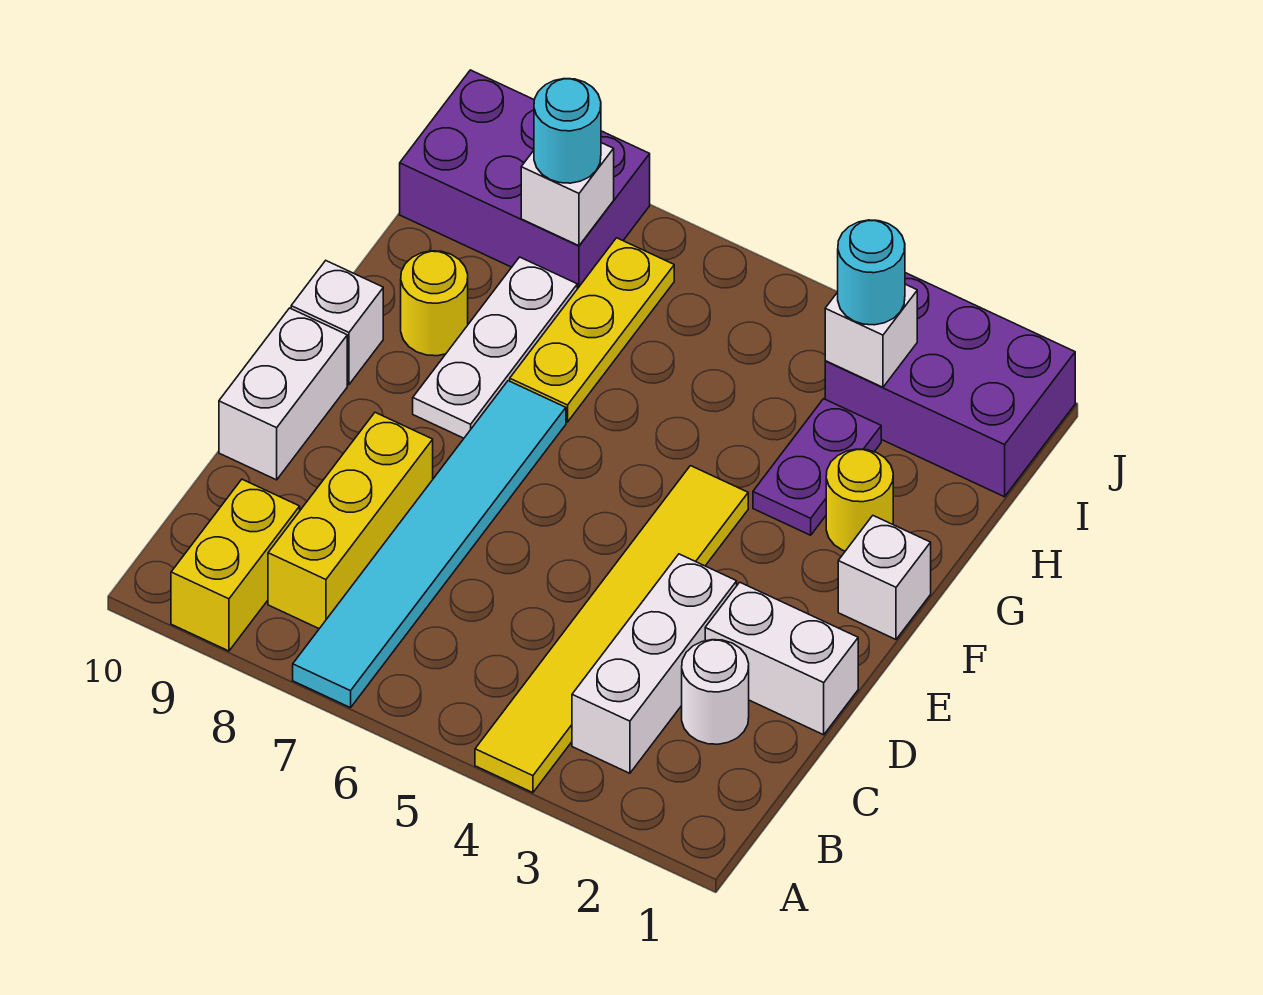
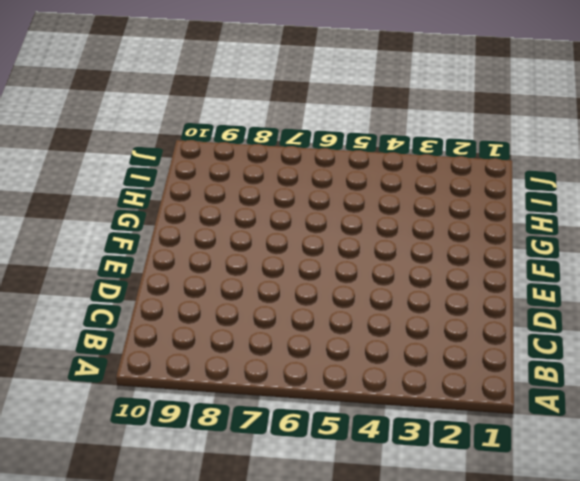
none -> yellow 1x6 tile [475,466,748,793]
none -> cyan 1x6 tile [293,381,566,708]
none -> yellow 1x2 brick [171,479,300,651]

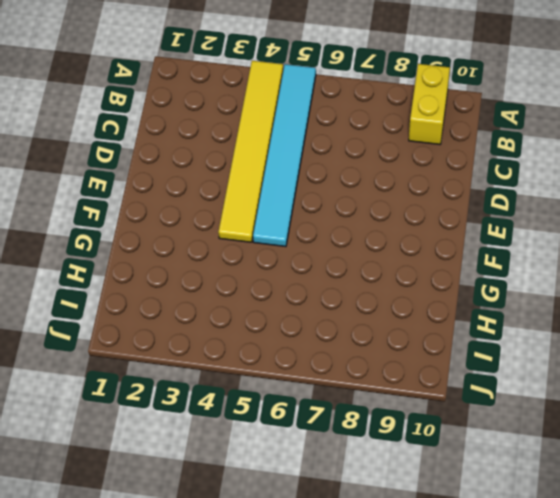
cyan 1x6 tile [253,64,316,247] -> cyan 1x6 tile moved to [293,381,566,708]
none -> white 1x3 brick [572,554,737,773]
none -> yellow 1x3 brick [268,412,433,629]
none -> white 1x1 round brick [682,640,749,744]

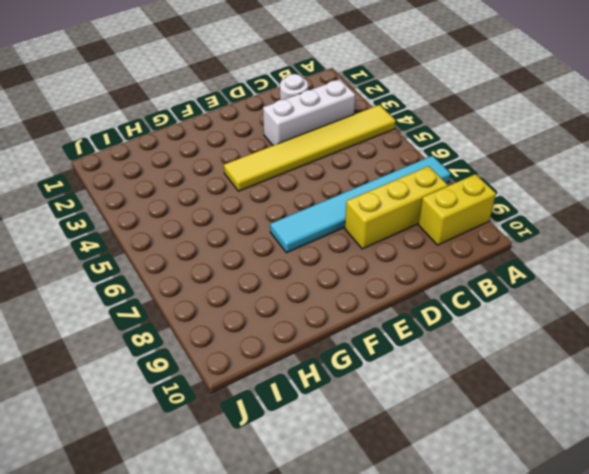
none -> white 1x2 brick [705,582,858,735]
none -> white 1x2 brick [219,308,347,480]
none -> white 1x1 brick [838,516,931,639]

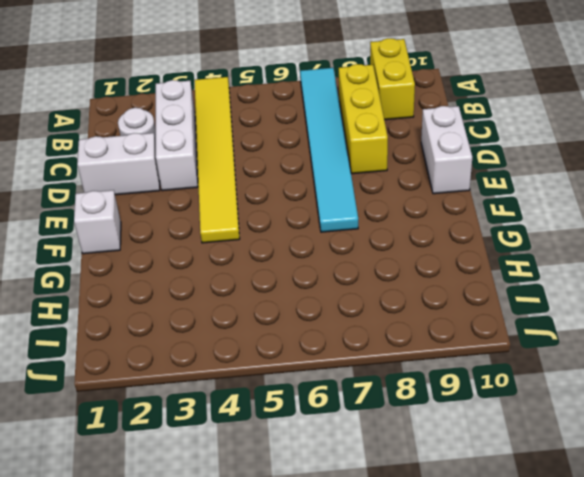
none -> white 1x3 plate [413,257,577,438]
none -> white 1x1 brick [291,261,383,385]
none -> yellow 1x1 round brick [826,449,893,551]

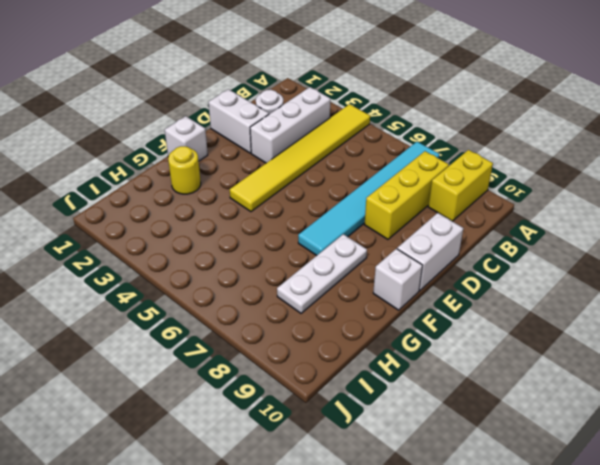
none -> purple 1x2 plate [753,399,881,535]
none -> yellow 1x3 plate [510,238,674,422]
none -> yellow 1x1 round brick [401,251,468,356]

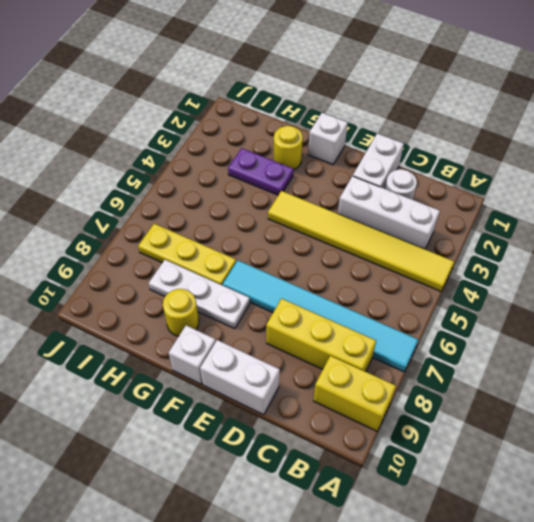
none -> purple 2x3 brick [825,273,1075,497]
none -> purple 2x3 brick [400,70,650,289]
none -> white 1x1 brick [825,284,917,387]

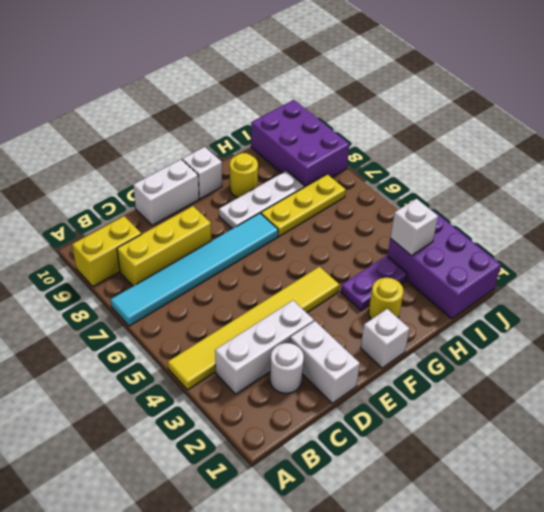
none -> white 1x1 brick [521,143,614,246]
none -> cyan 1x1 round brick [838,220,905,325]
none -> cyan 1x1 round brick [534,79,601,183]

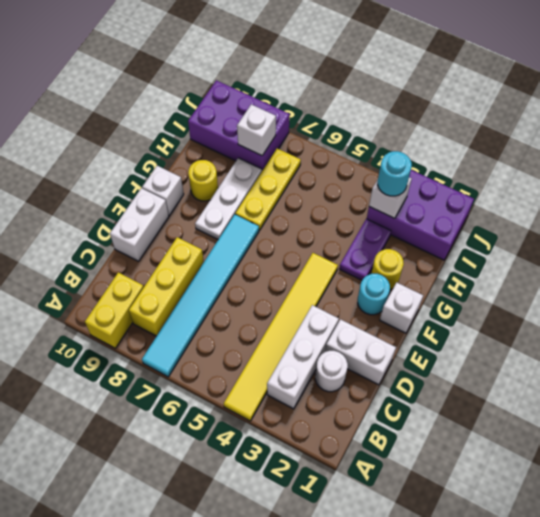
cyan 1x1 round brick [358,274,390,315] -> cyan 1x1 round brick moved to [534,79,601,183]

